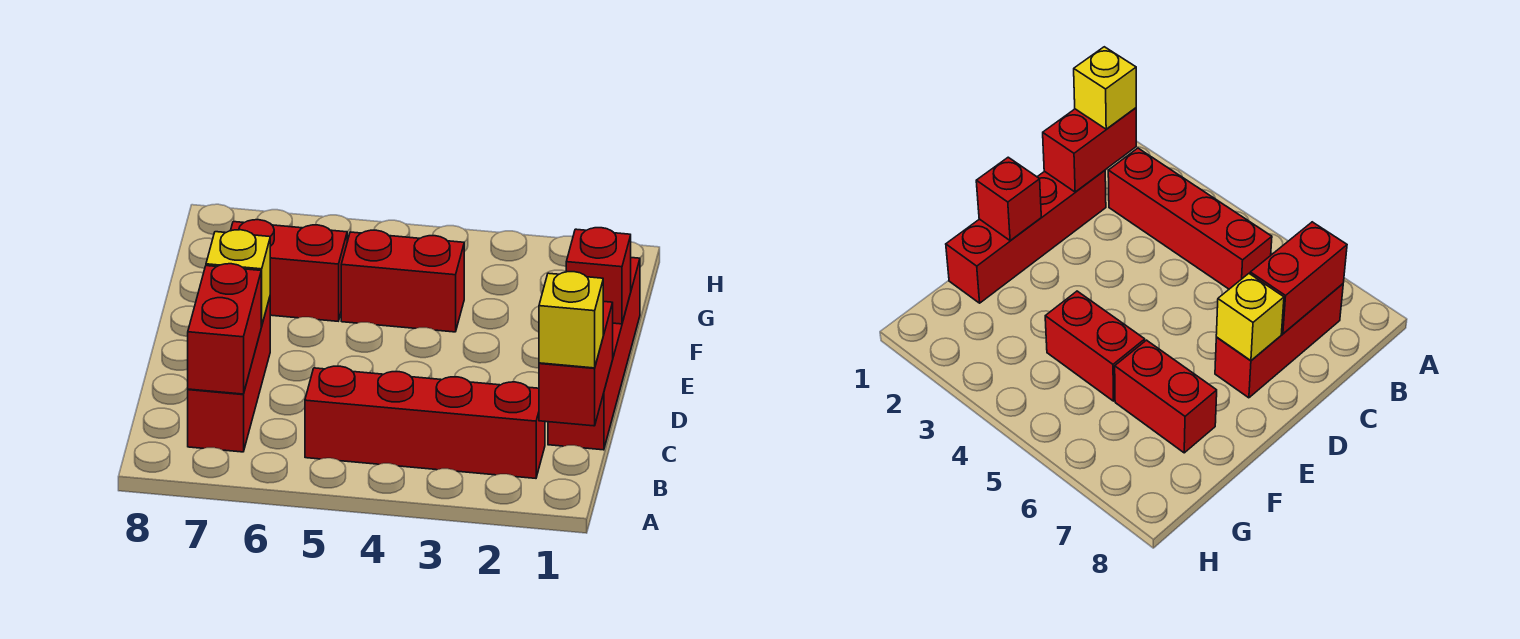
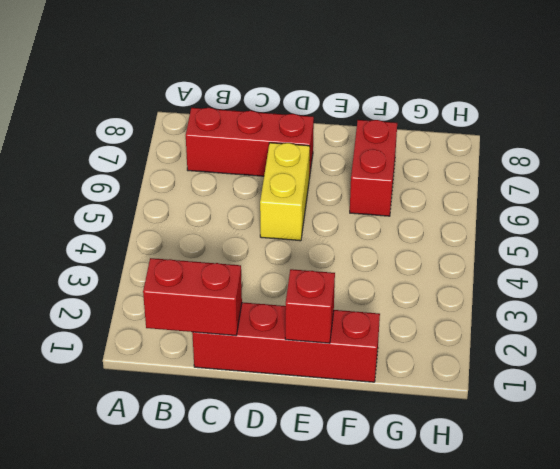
yellow 1x2 brick [260,143,310,241] -> none
none -> red 1x4 brick [305,366,545,478]
none -> red 1x2 brick [341,230,464,332]

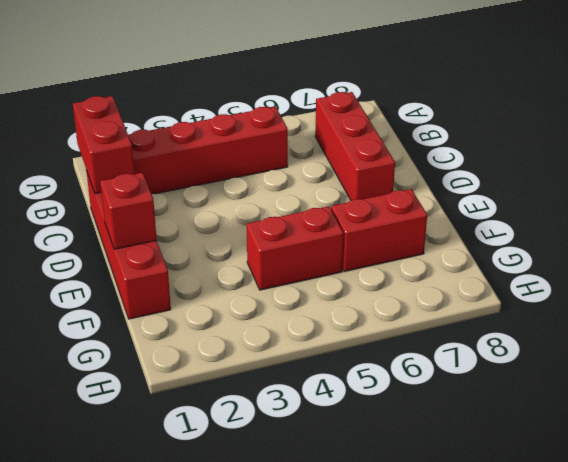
none -> red 1x2 brick [188,264,261,394]
none -> yellow 1x1 brick [206,230,270,326]

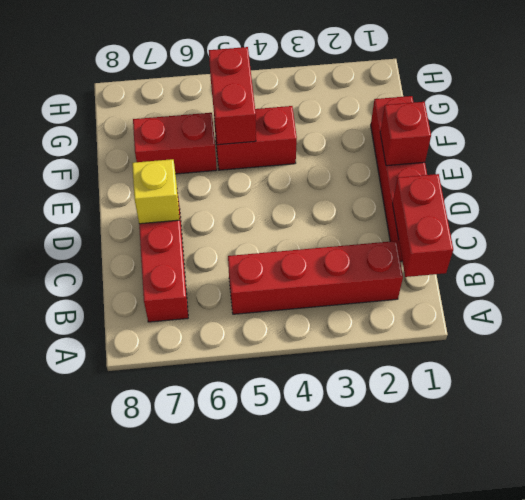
red 1x2 brick [209,47,256,145] -> red 1x2 brick moved to [188,264,261,394]
none -> yellow 1x1 brick [539,272,603,368]

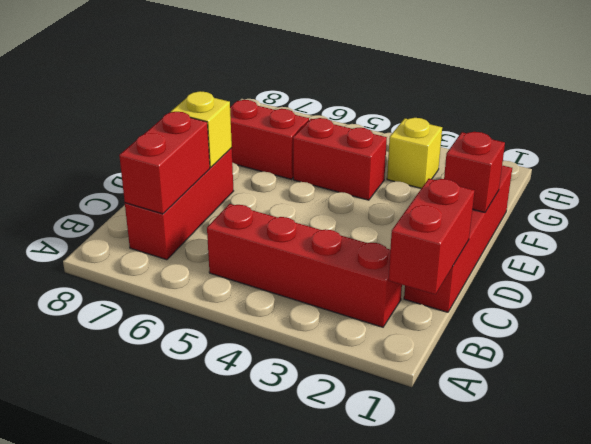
yellow 1x1 brick [387,118,442,188] -> yellow 1x1 brick moved to [539,272,603,368]

